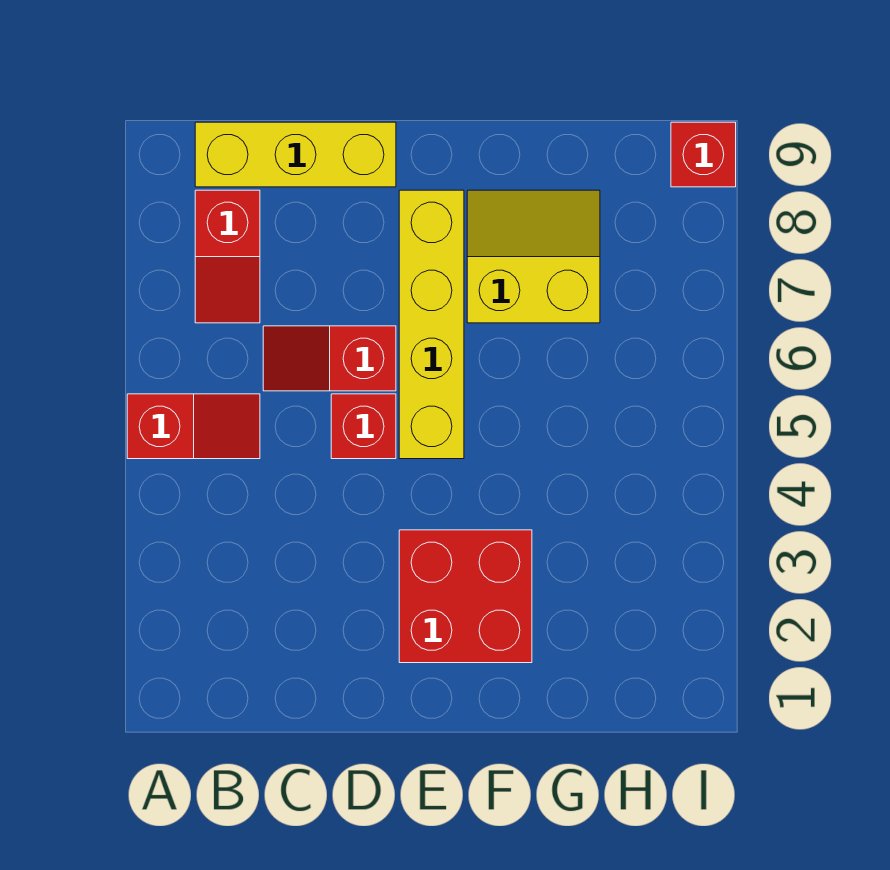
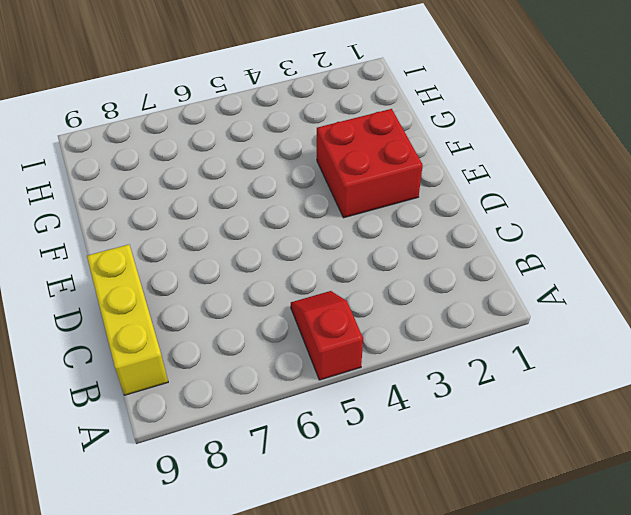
none -> red 1x2 slope [195,190,260,323]
none -> red 1x2 slope [263,326,396,391]

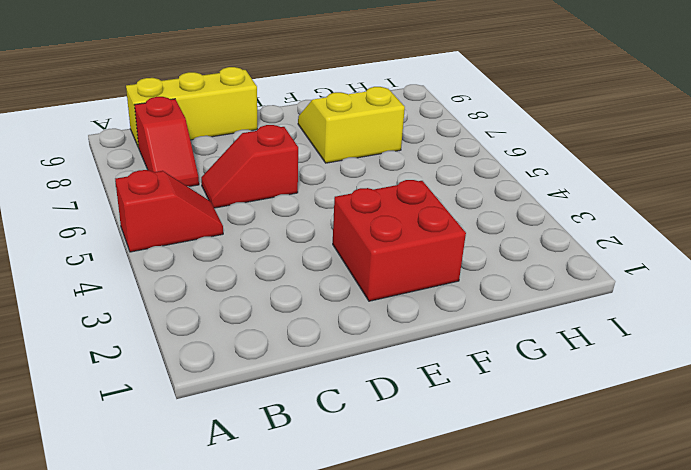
none -> red 1x1 brick [331,394,396,459]
none -> yellow 1x4 brick [399,190,464,459]

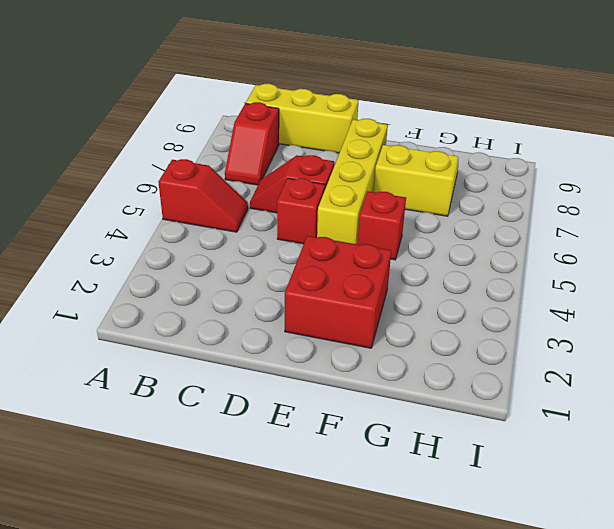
red 1x1 brick [357,191,406,260] -> red 1x1 brick moved to [671,122,736,187]

